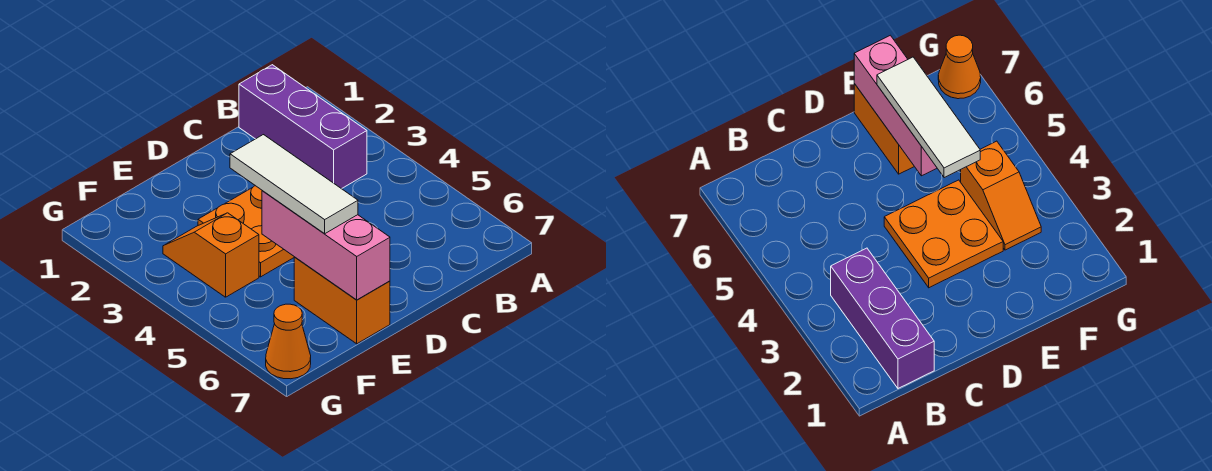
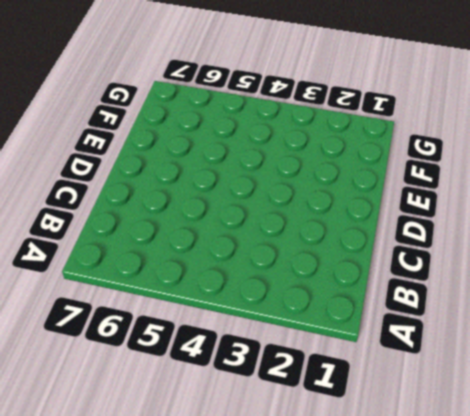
none -> purple 1x3 brick [239,65,367,189]
none -> orange 2x2 plate [198,186,294,277]

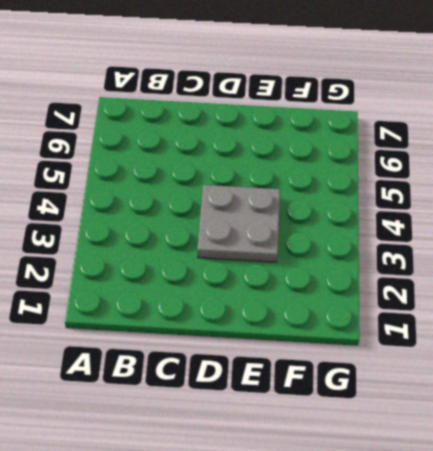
grey 2x2 plate [198,185,280,262] -> orange 2x2 plate [198,186,294,277]
none -> purple 1x3 brick [239,65,367,189]
none -> orange 1x2 brick [294,257,390,344]

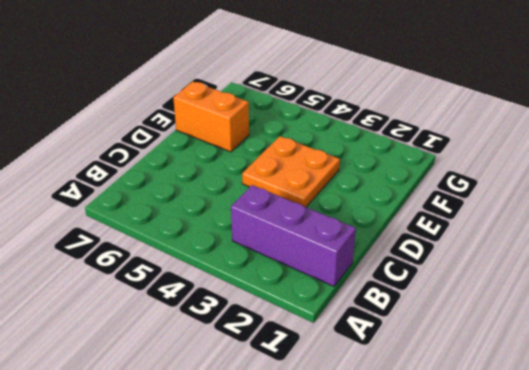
none -> orange 1x2 slope [163,213,259,297]
none -> orange 1x1 cone [266,304,311,379]

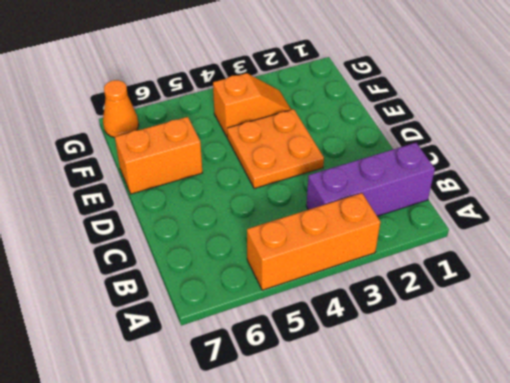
orange 1x3 brick [247,193,380,290] -> none
none -> pink 1x3 brick [262,191,390,300]
none -> white 1x3 tile [230,135,358,234]

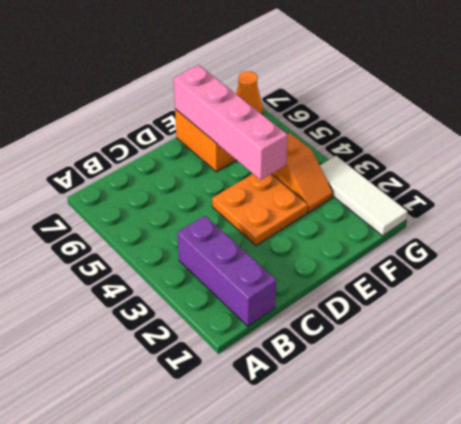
pink 1x4 brick [173,65,288,180] -> pink 1x3 brick [262,191,390,300]
white 1x3 tile [320,156,408,236] -> white 1x3 tile moved to [230,135,358,234]

